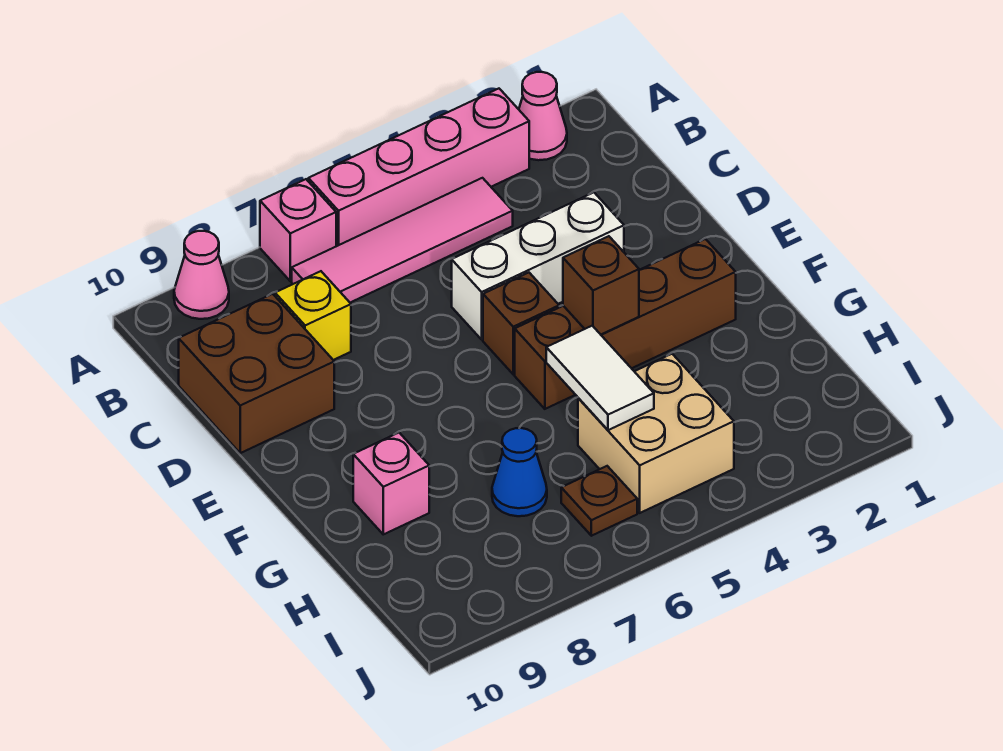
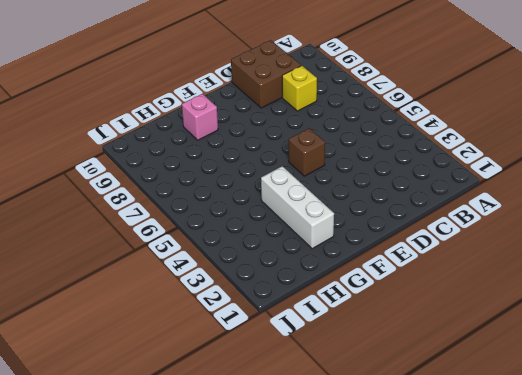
white 1x3 brick [261,166,334,249] -> white 1x3 brick moved to [452,192,624,340]
none -> pink 1x1 cone [519,72,567,160]
none -> pink 1x4 brick [308,89,529,246]
none -> pink 1x1 brick [260,179,336,281]

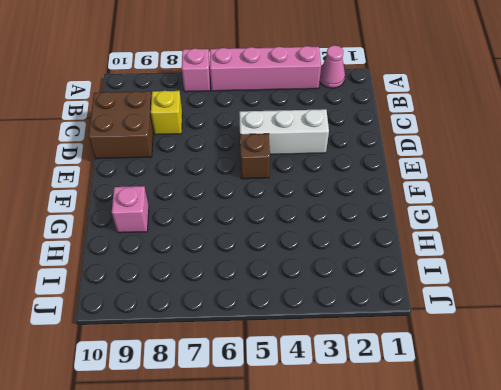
none -> pink 1x1 cone [174,231,229,319]
none -> pink 1x4 tile [292,178,513,303]
none -> brown 1x4 brick [515,239,736,409]

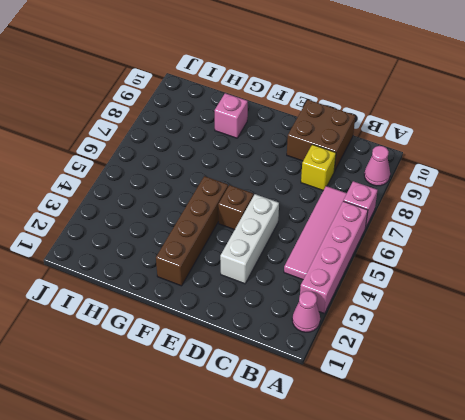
none -> tan 2x2 brick [578,354,734,513]
none -> blue 1x1 cone [492,428,547,516]
none -> brown 1x1 plate [561,466,637,536]

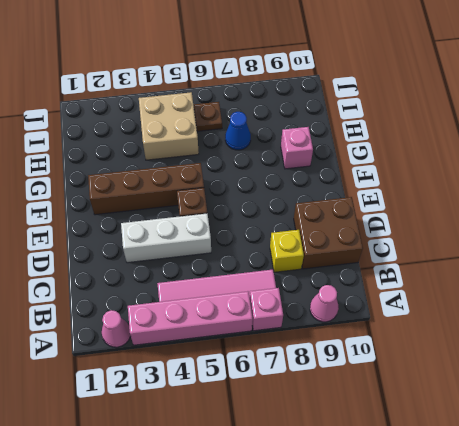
none -> brown 1x1 brick [563,236,639,334]
none -> white 1x2 tile [546,326,654,430]

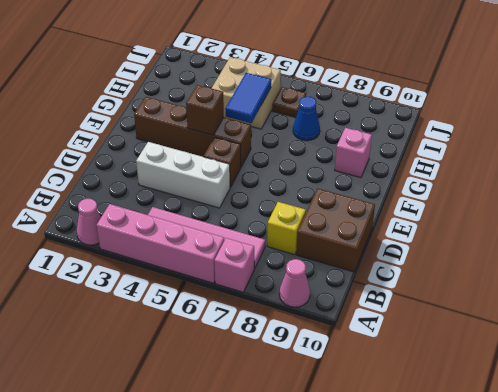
blue 1x2 tile [225,73,271,123] -> white 1x2 tile [546,326,654,430]

